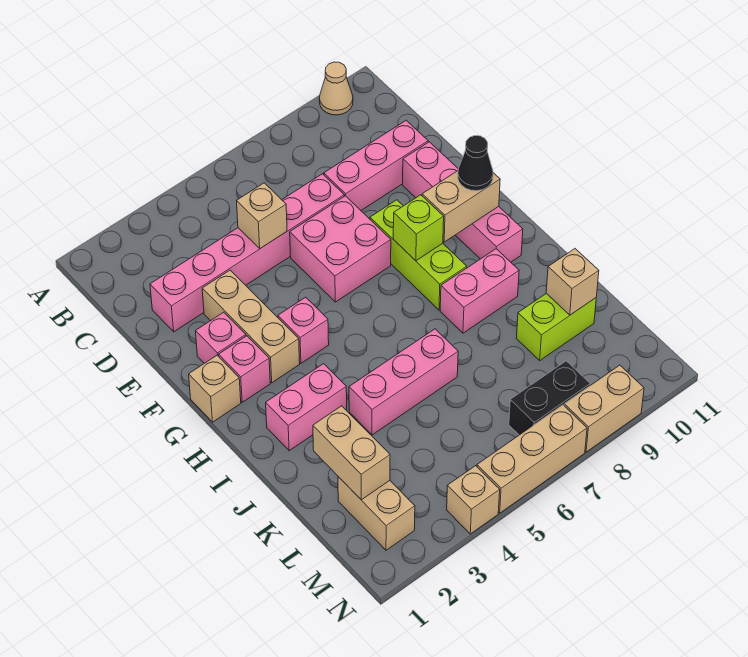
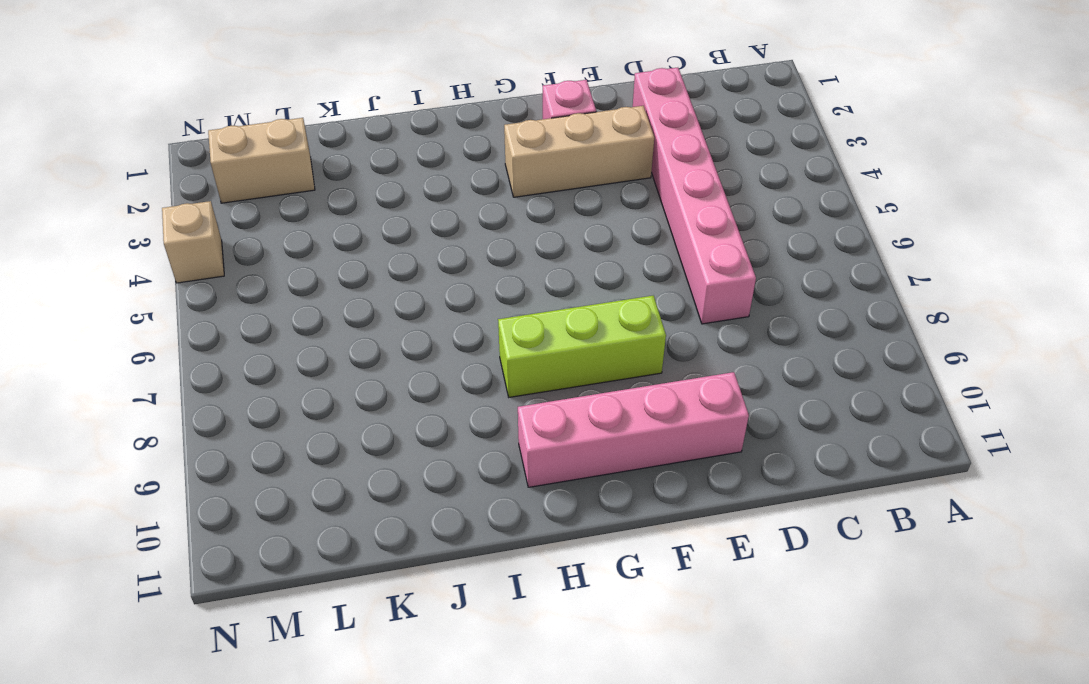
none -> tan 1x1 cone [319,62,353,115]
none -> pink 1x3 brick [324,120,428,210]
none -> pink 2x2 brick [290,196,391,302]

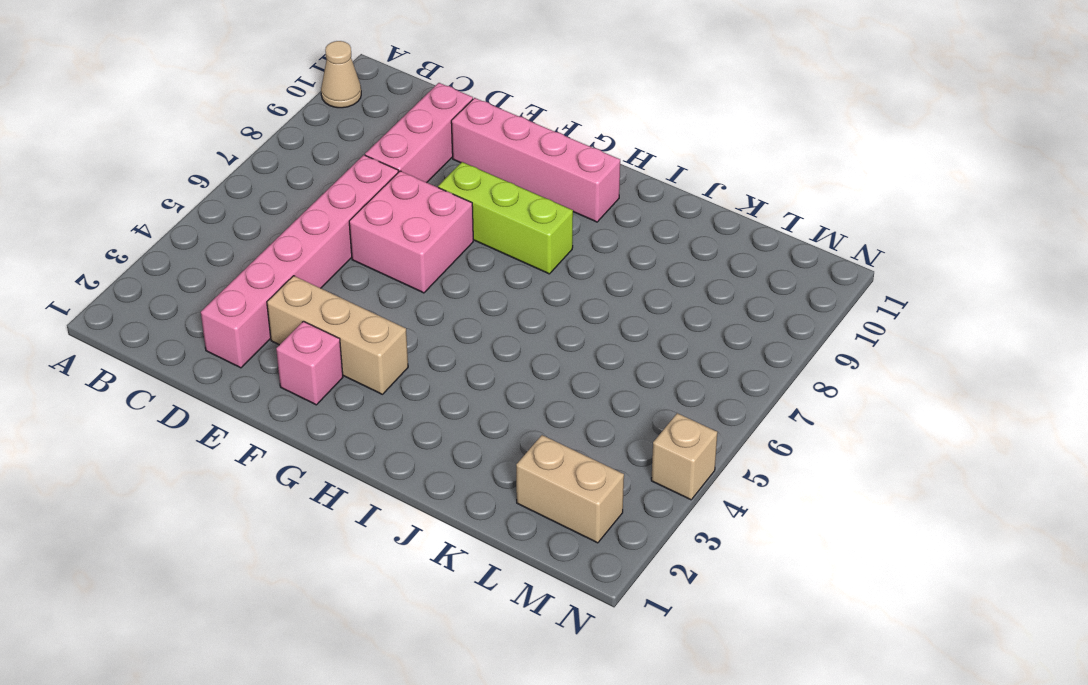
none -> tan 1x1 brick [189,355,241,422]
none -> pink 1x1 brick [219,336,270,402]
none -> pink 1x1 brick [278,297,329,363]

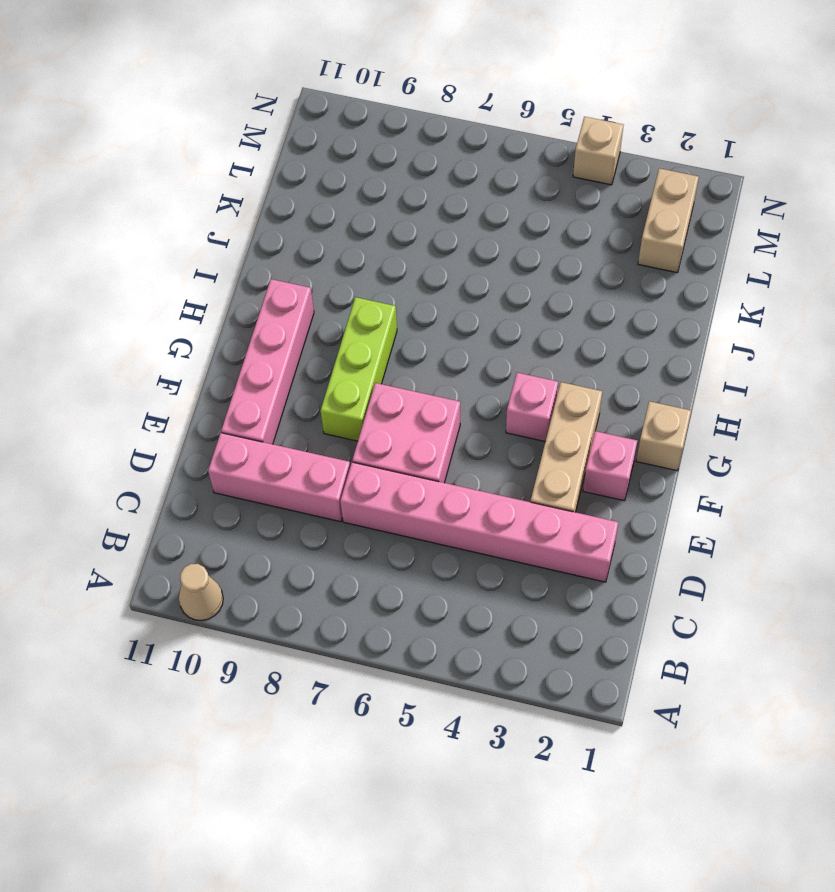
none -> pink 1x1 brick [219,336,270,402]
none -> pink 1x2 brick [266,364,347,451]
none -> pink 1x2 brick [440,249,519,333]

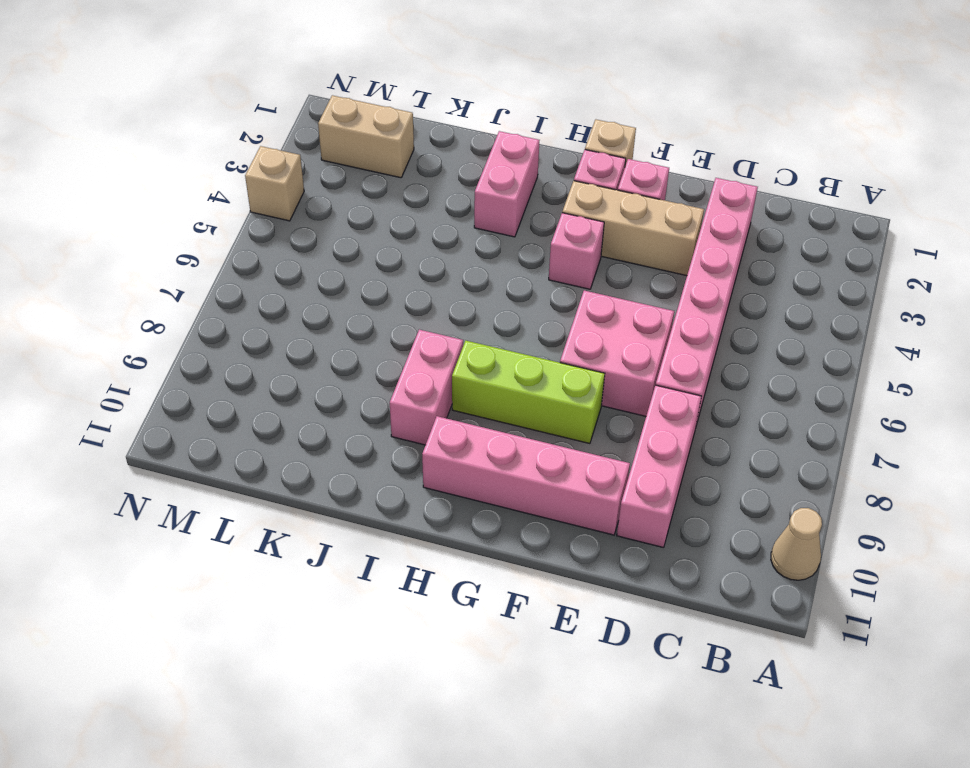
none -> pink 1x3 brick [349,329,458,435]
none -> lime 1x2 brick [516,293,596,360]
none -> black 1x2 brick [509,361,590,435]

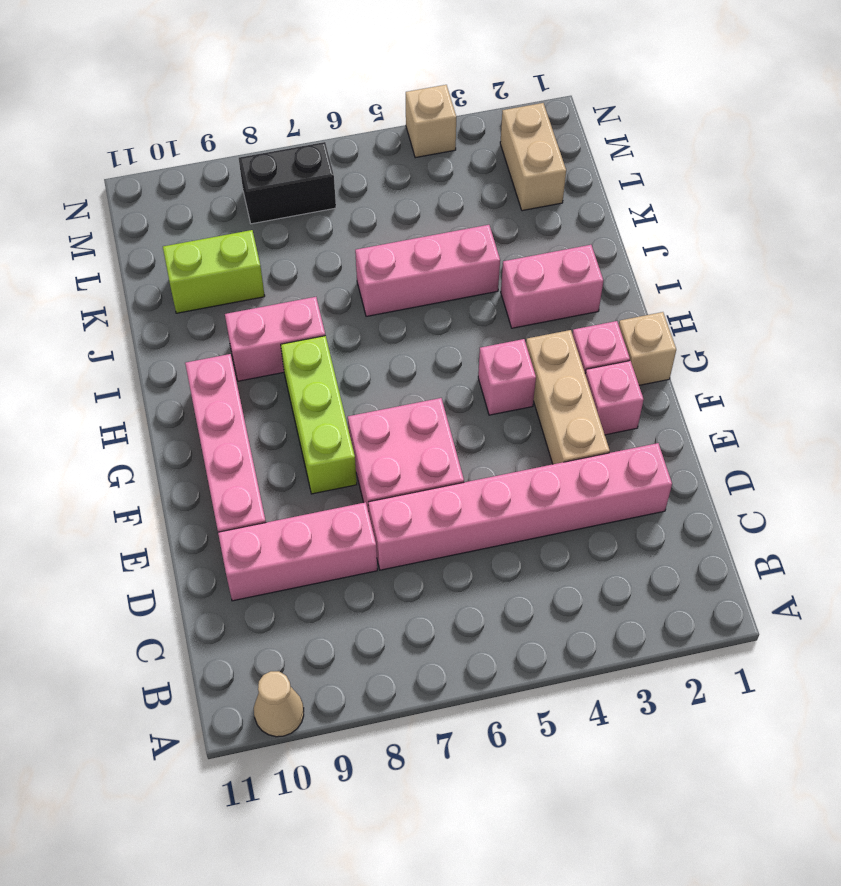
none -> tan 1x3 brick [477,405,587,513]
none -> tan 1x2 brick [564,365,644,452]
none -> tan 1x1 brick [237,183,287,248]

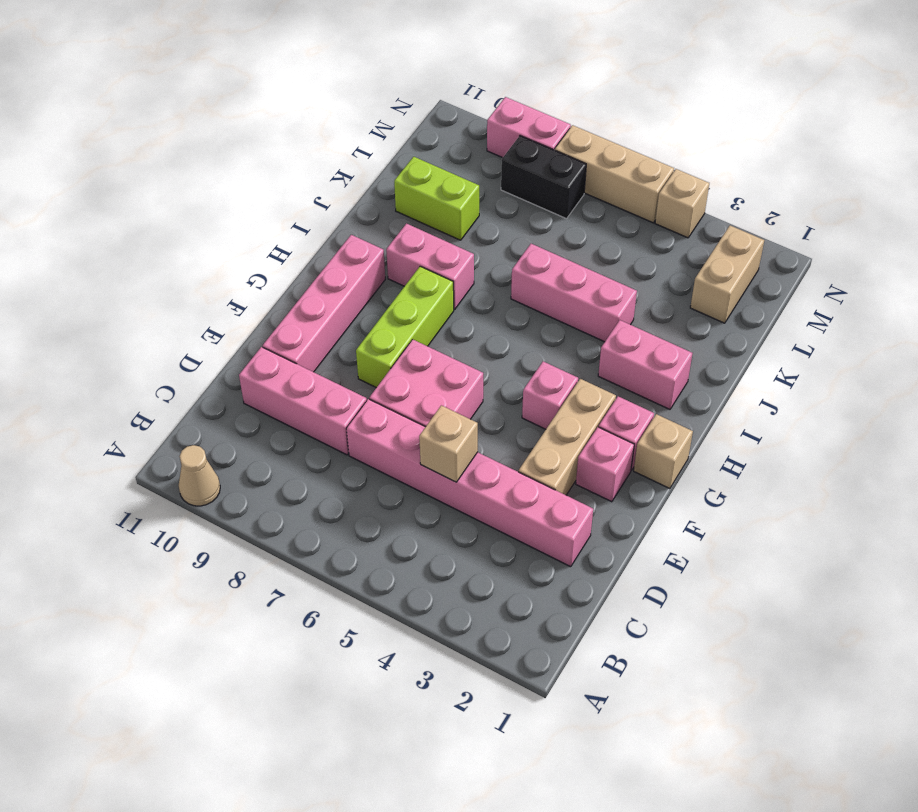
pink 1x2 brick [487,97,571,158] -> tan 1x2 brick [564,365,644,452]
none -> lime 1x1 brick [393,195,444,261]
none -> tan 1x2 brick [422,171,500,242]
none -> tan 1x2 brick [313,406,390,500]

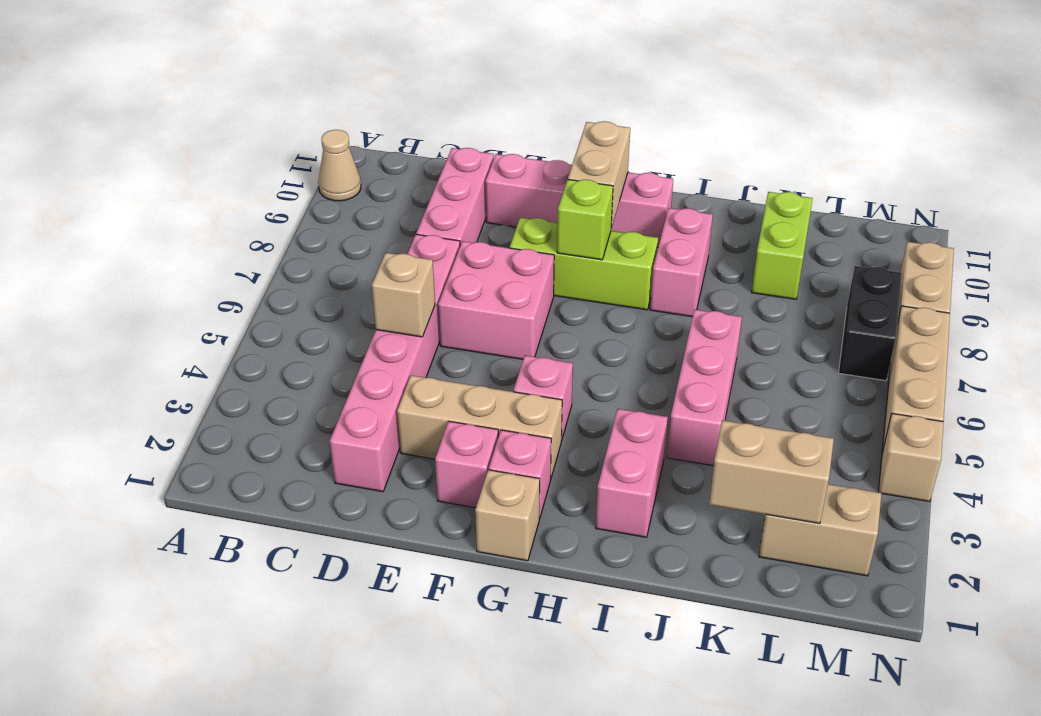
none -> tan 1x1 brick [546,249,599,315]
none -> black 1x1 cone [458,136,493,191]

